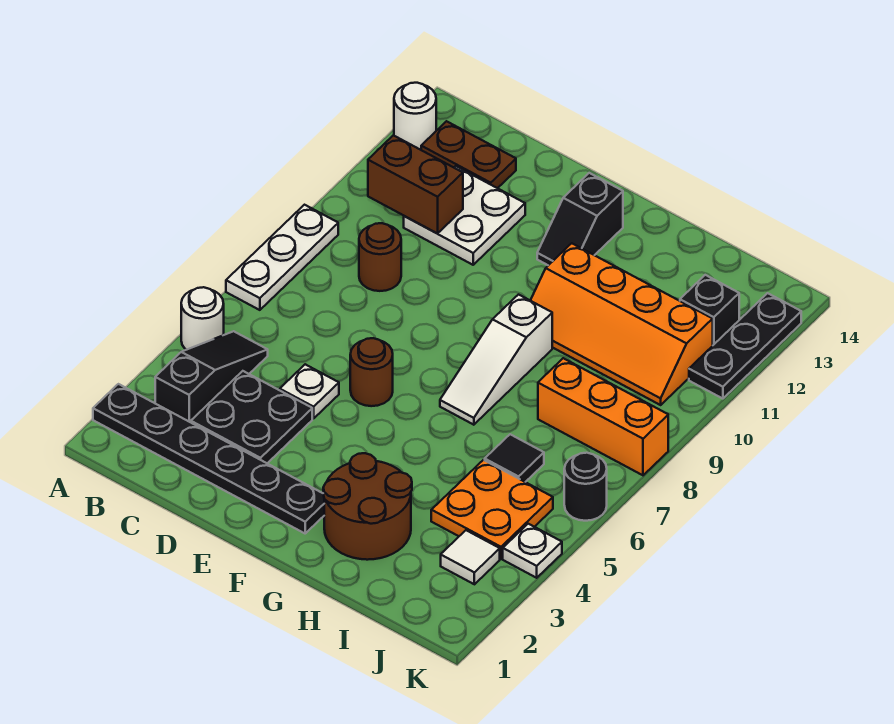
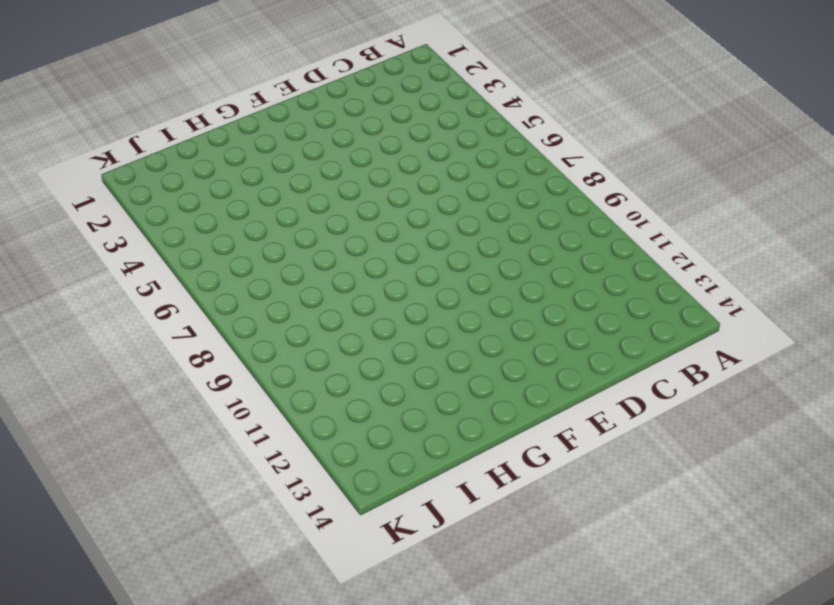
none -> black 1x6 plate [93,384,324,533]
none -> white 1x1 round brick [181,287,224,350]
none -> white 1x3 plate [226,205,338,310]

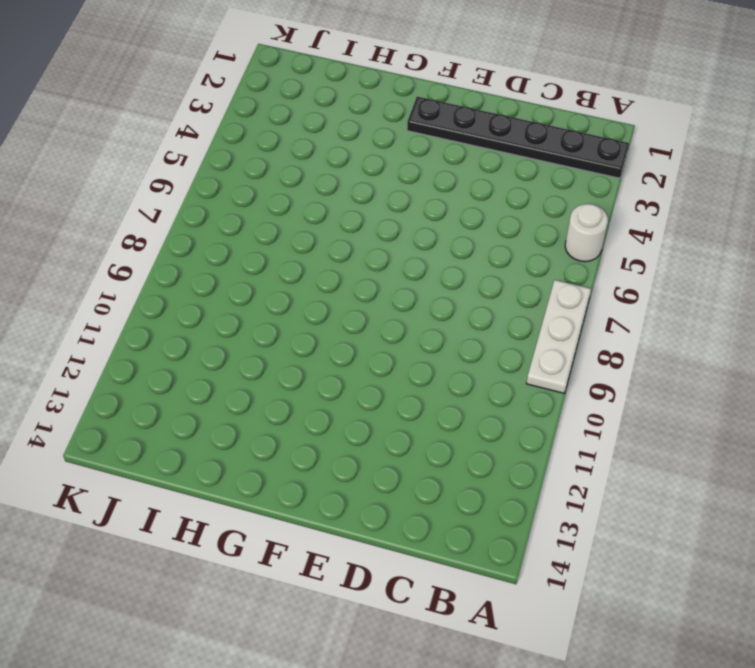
none -> white 1x1 round brick [394,83,436,150]
none -> black 1x3 slope [155,331,268,422]
none -> brown 1x2 plate [421,121,516,188]

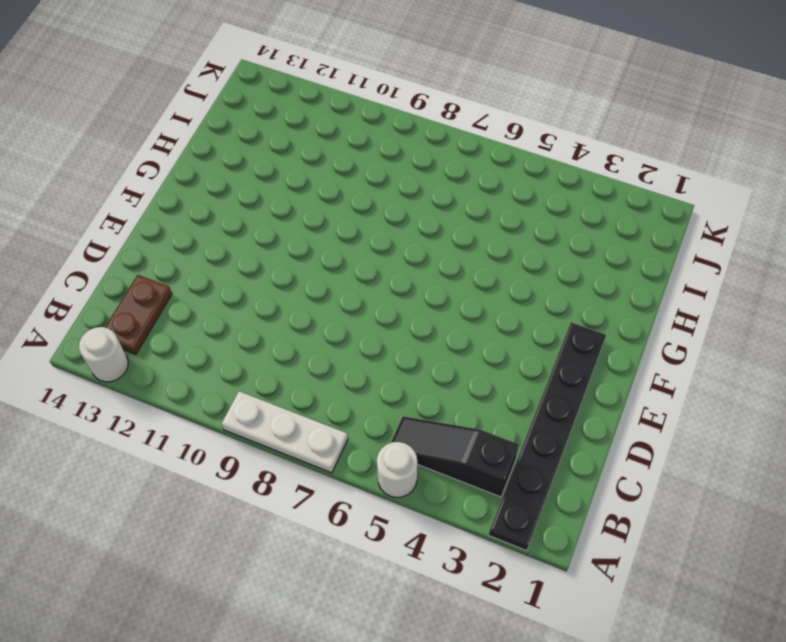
none -> black 2x2 plate [191,371,312,463]
none -> brown 1x1 round brick [359,223,401,291]
none -> white 2x2 plate [404,166,525,265]

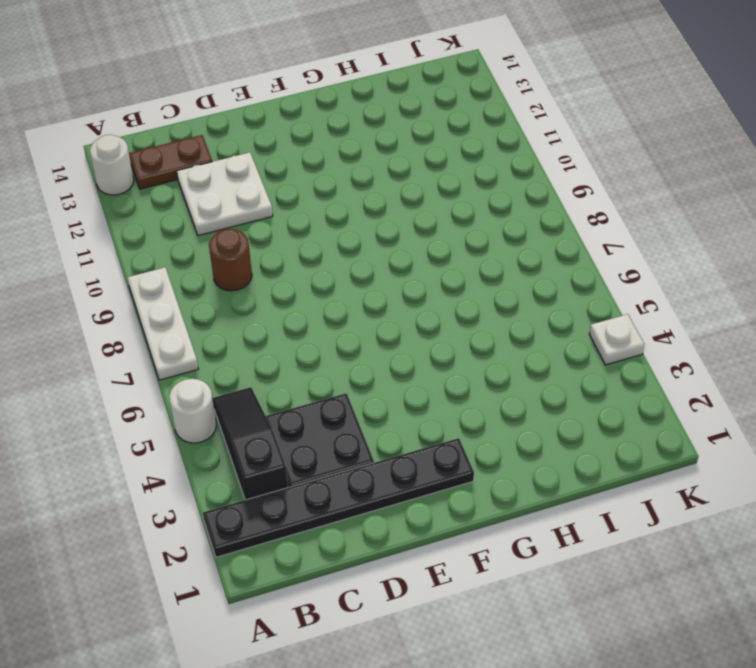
none -> white 1x1 plate [280,364,339,419]
none -> brown 1x1 round brick [350,338,393,406]
none -> black 1x2 slope [537,173,623,265]

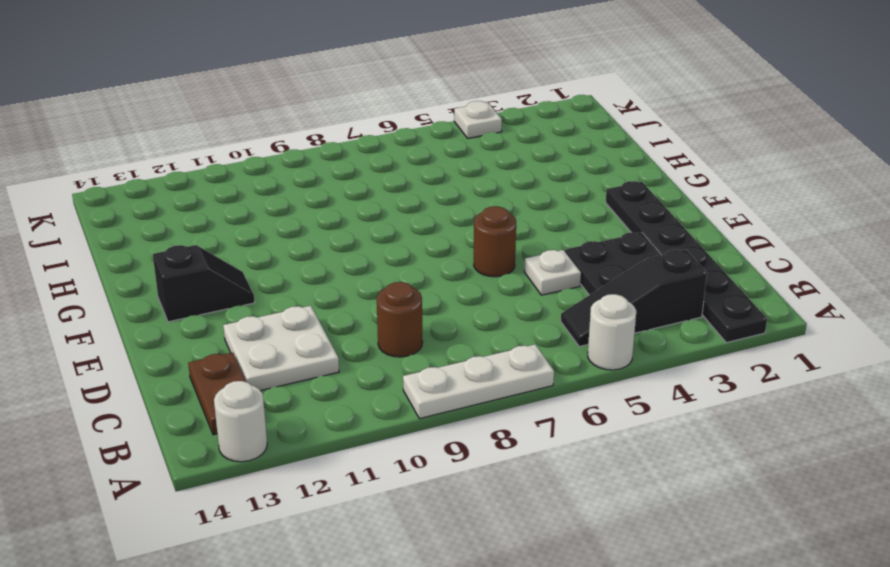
none -> brown 2x2 round brick [323,453,412,560]
none -> white 1x3 slope [440,295,552,425]
none -> orange 2x4 slope [530,243,713,405]

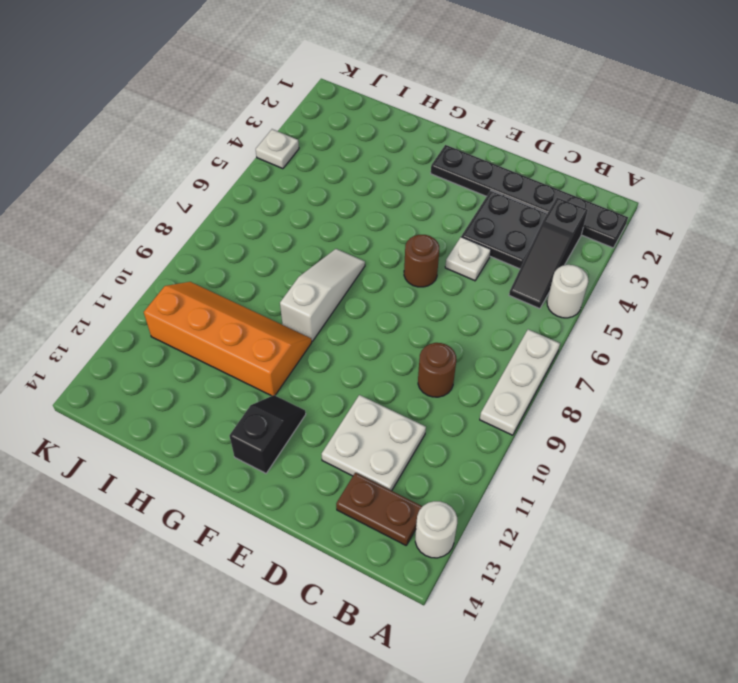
none -> brown 2x2 round brick [323,453,412,560]
none -> orange 2x2 plate [431,460,553,559]
none -> black 1x1 tile [485,434,544,482]

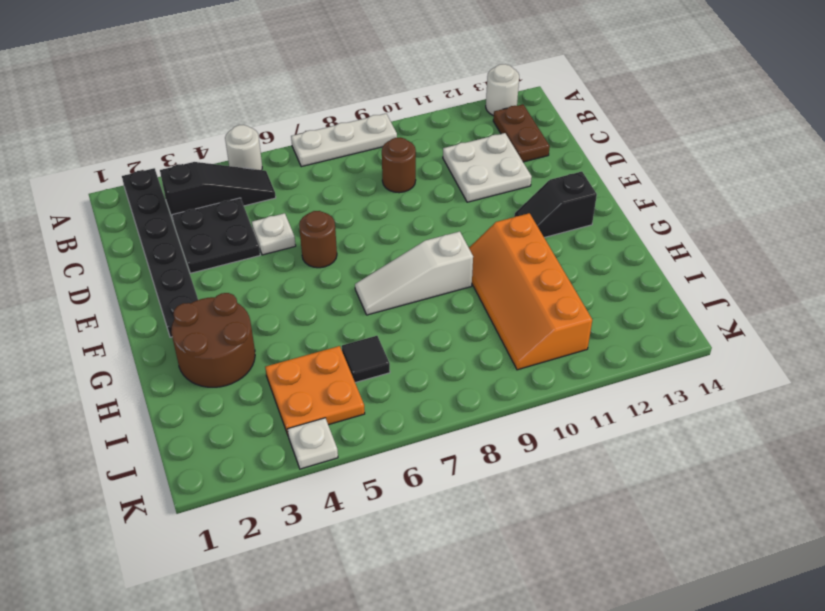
none -> orange 1x3 brick [538,358,668,475]
none -> white 1x1 tile [441,530,500,584]
none -> black 1x1 brick [680,275,739,345]

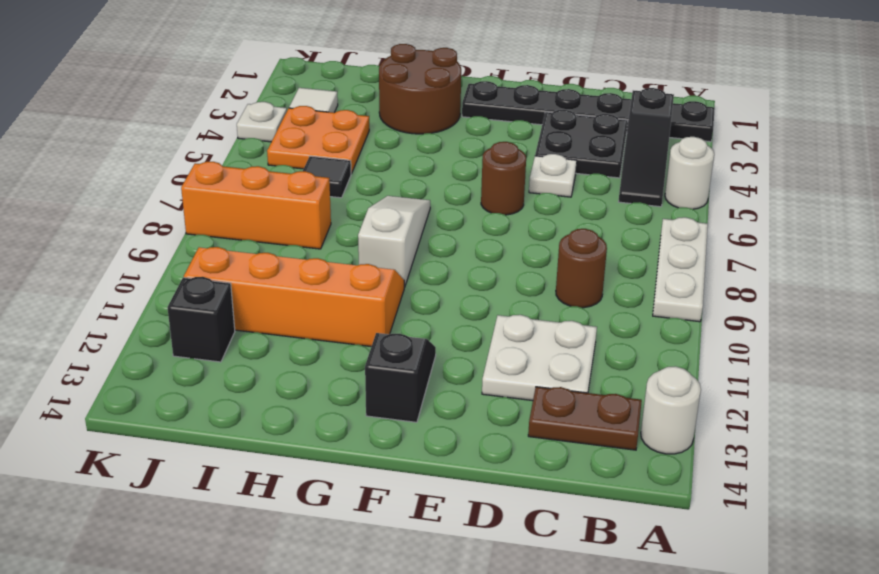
none -> black 1x1 round brick [564,453,607,521]
none -> black 1x3 plate [689,293,801,399]
none -> brown 1x2 brick [368,135,463,233]

